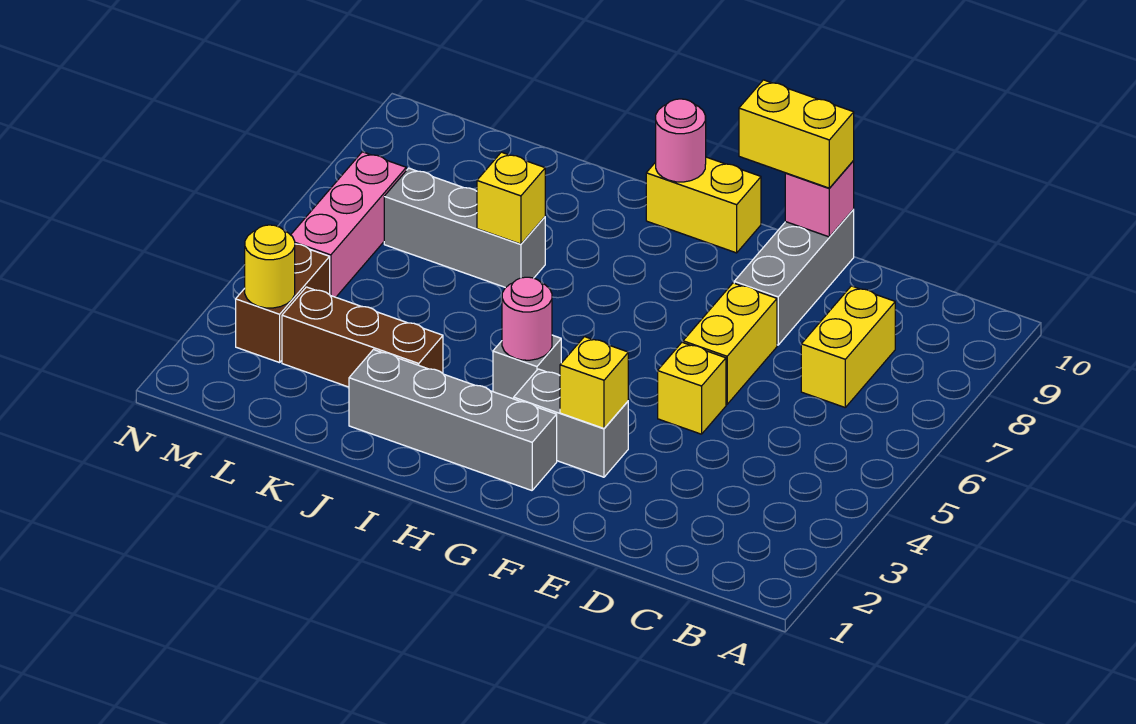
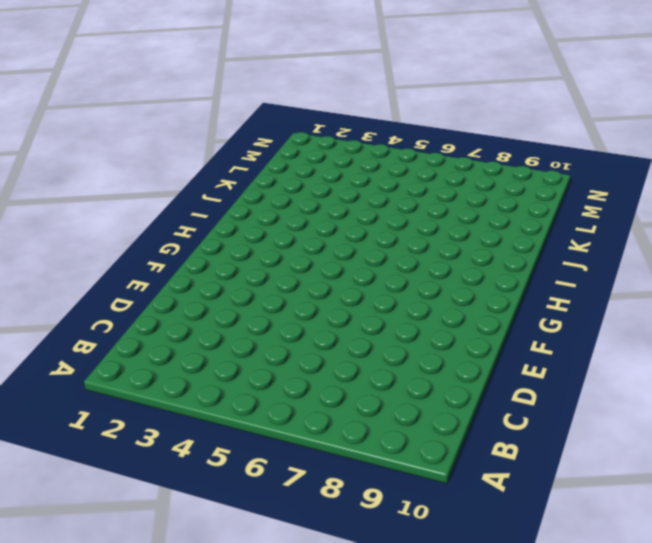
none -> yellow 1x2 brick [801,286,895,407]
none -> yellow 1x1 brick [658,342,726,434]
none -> yellow 1x2 brick [683,283,777,404]

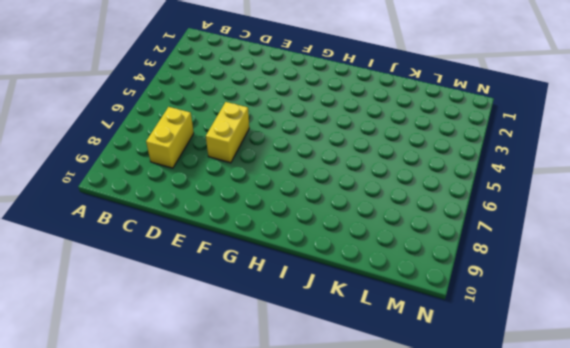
none -> yellow 1x1 brick [658,342,726,434]
none -> grey 1x3 brick [734,210,854,345]
none -> grey 1x2 brick [514,369,628,477]

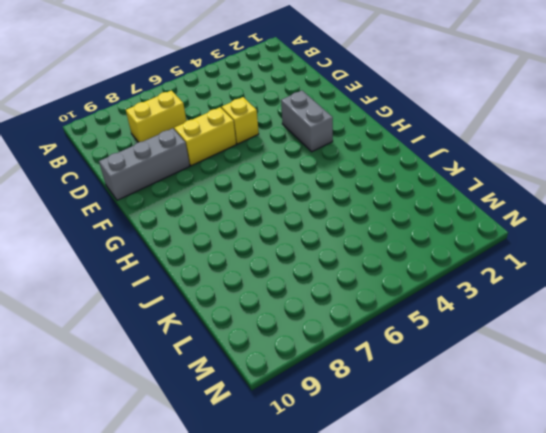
none -> grey 1x4 brick [349,350,557,490]
none -> yellow 1x2 brick [646,157,761,253]
none -> grey 1x1 brick [493,335,561,399]

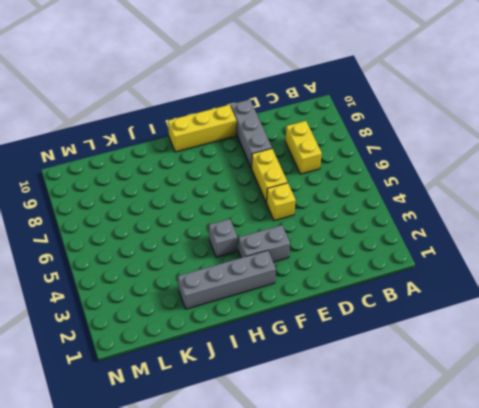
yellow 1x3 brick [168,105,236,152] -> yellow 1x2 brick [646,157,761,253]
none -> brown 1x3 brick [282,287,443,387]
none -> grey 1x3 brick [384,168,545,288]
none -> brown 1x2 brick [236,244,330,363]

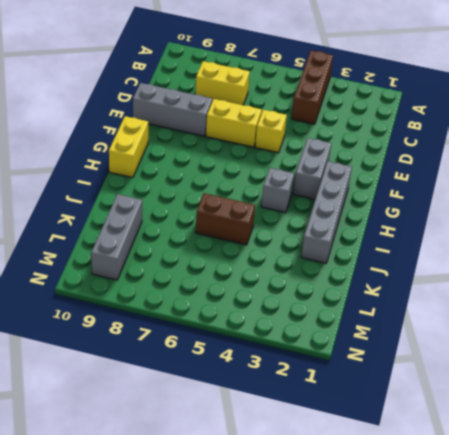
brown 1x3 brick [292,51,333,124] -> brown 1x3 brick moved to [282,287,443,387]
brown 1x2 brick [196,193,255,245] -> brown 1x2 brick moved to [236,244,330,363]
grey 1x3 brick [91,194,142,280] -> grey 1x3 brick moved to [384,168,545,288]
none -> pink 1x3 brick [291,152,406,297]
none -> pink 1x1 brick [785,160,854,237]
none -> yellow 1x1 brick [560,337,628,428]

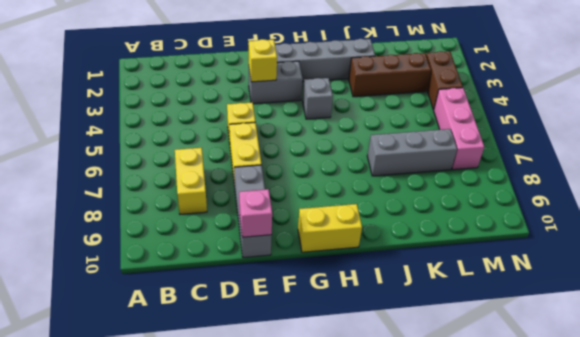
none -> pink 1x1 round brick [502,277,552,360]
none -> pink 1x1 round brick [656,99,706,182]
none -> yellow 1x1 brick [477,152,545,244]

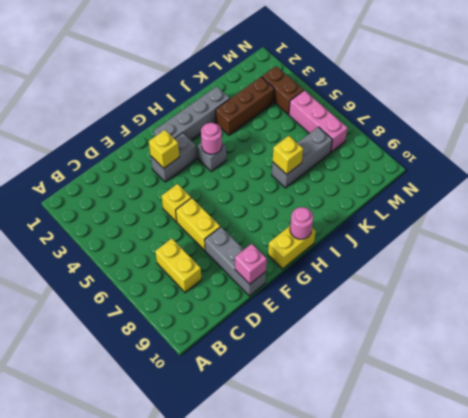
none -> yellow 1x1 round brick [245,225,295,308]
none -> yellow 1x2 brick [739,80,854,188]

